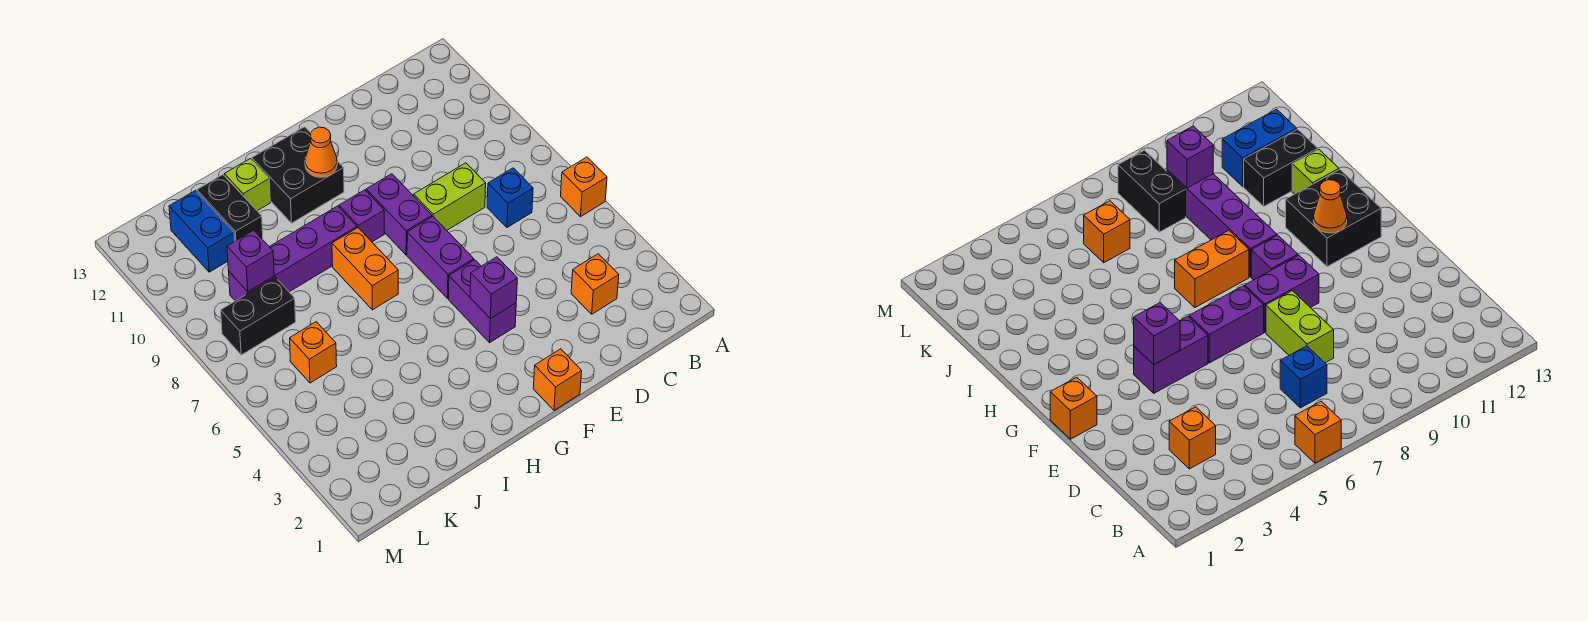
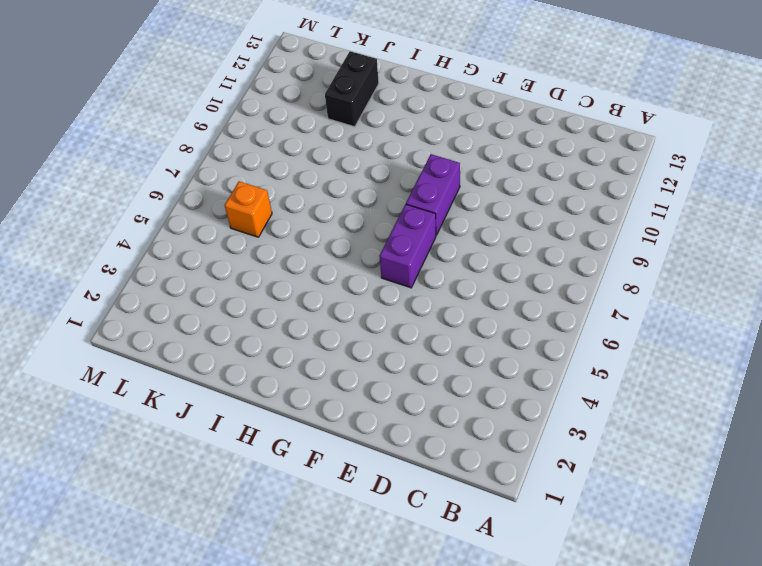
none -> orange 1x1 brick [561,157,607,217]
none -> orange 1x1 brick [571,254,619,314]
none -> blue 1x1 brick [487,168,533,228]

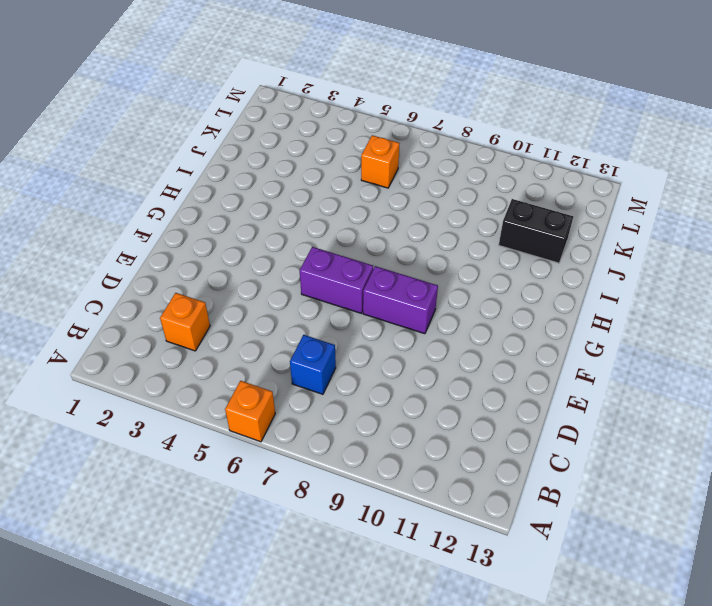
none -> lime 1x2 brick [414,163,486,230]
none -> orange 1x1 brick [533,349,582,410]
none -> purple 1x2 brick [449,260,516,343]

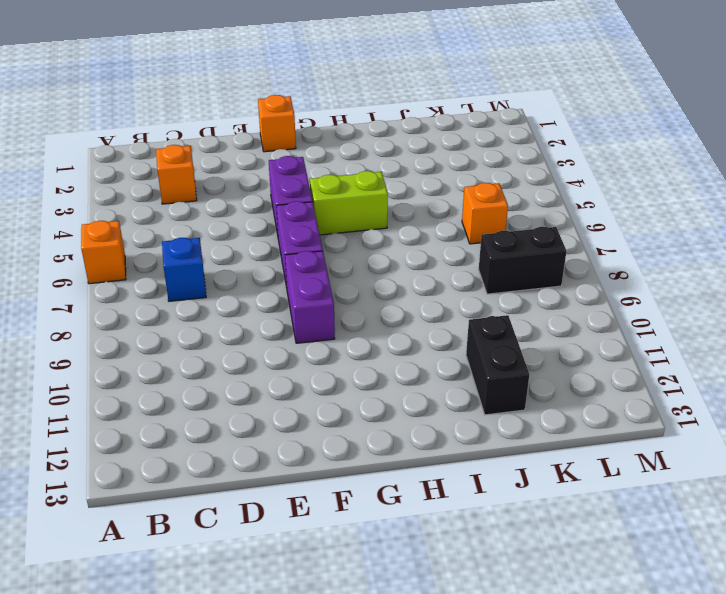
lime 1x2 brick [310,171,388,235] -> lime 1x2 brick moved to [414,163,486,230]
none -> purple 1x1 brick [339,190,384,242]
none -> black 2x2 brick [252,127,344,223]
none -> orange 1x2 brick [332,228,398,310]

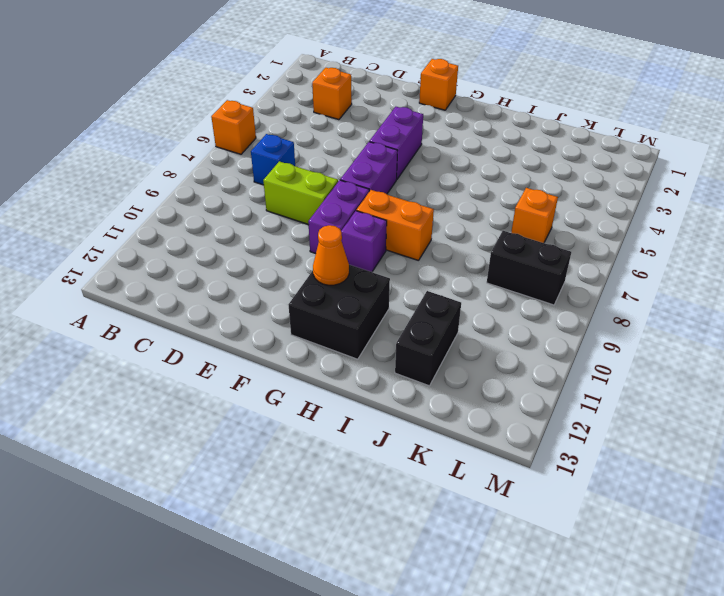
orange 1x2 brick [356,190,434,261] -> orange 1x2 brick turned to [332,228,398,310]
none -> purple 1x4 brick [229,206,357,301]
none -> lime 1x1 brick [224,159,270,211]
none -> blue 1x2 brick [169,191,235,272]

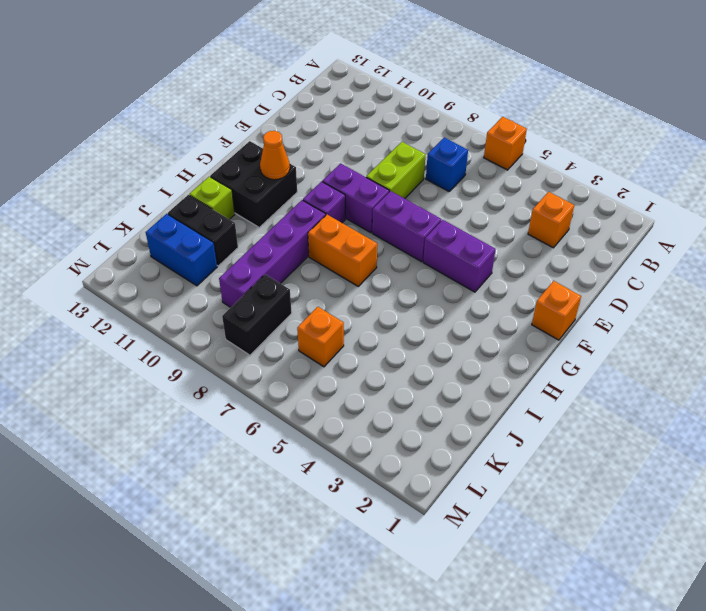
none -> purple 1x1 brick [470,257,517,319]
none -> purple 1x1 brick [227,230,274,291]

